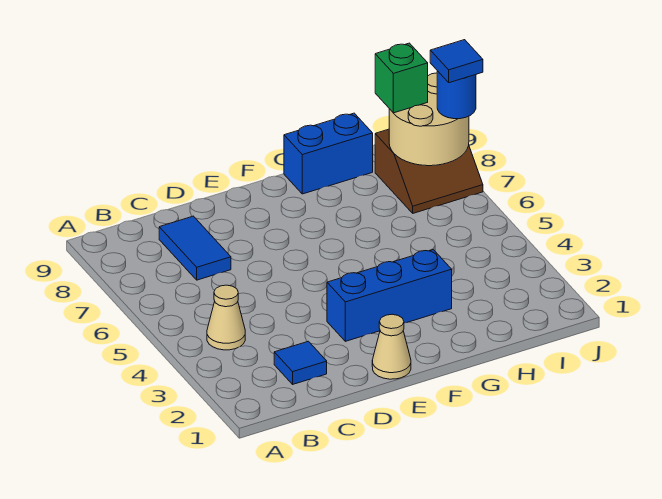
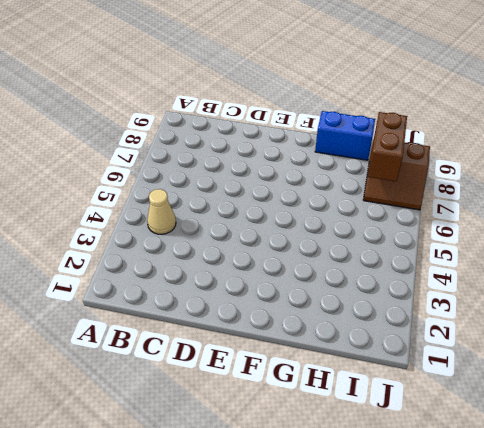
brown 1x2 brick [368,112,407,181] -> tan 2x2 round brick [389,73,469,166]
none -> blue 1x1 tile [274,341,327,384]
none -> blue 1x2 tile [159,216,231,280]

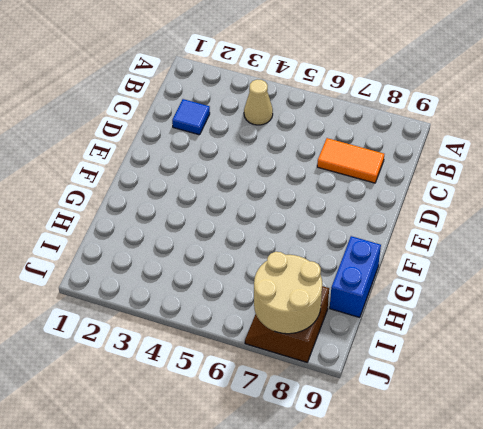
orange 1x2 tile [317,138,384,183] -> blue 1x2 tile [159,216,231,280]
none -> tan 1x1 cone [372,314,411,379]
none -> blue 1x3 brick [327,250,452,341]

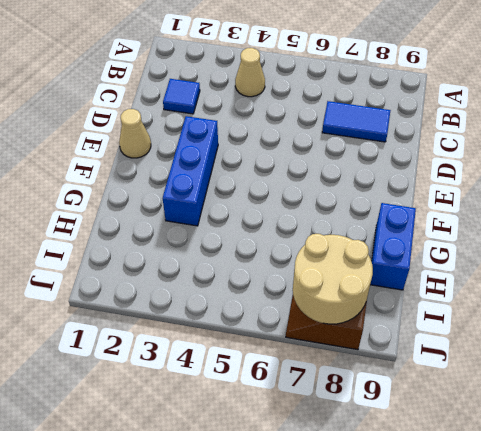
none -> green 1x1 brick [375,43,428,113]
none -> blue 1x1 round brick [437,71,476,119]

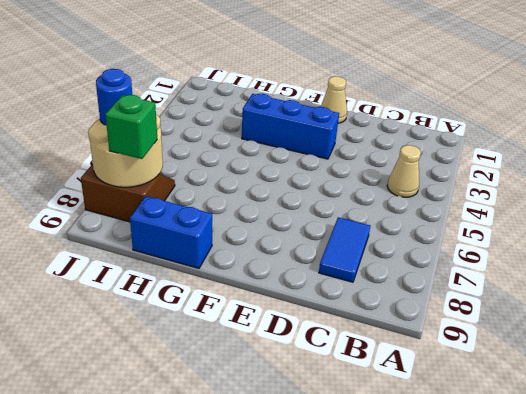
none -> blue 1x1 tile [274,341,327,384]
none -> blue 1x1 tile [430,40,483,83]

